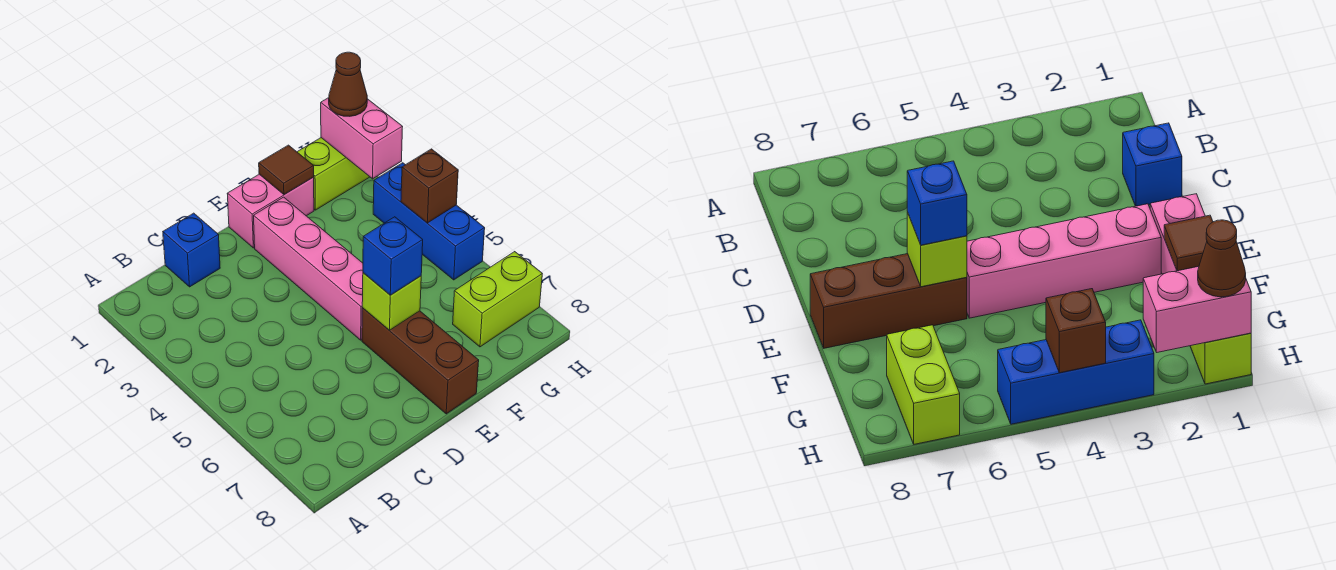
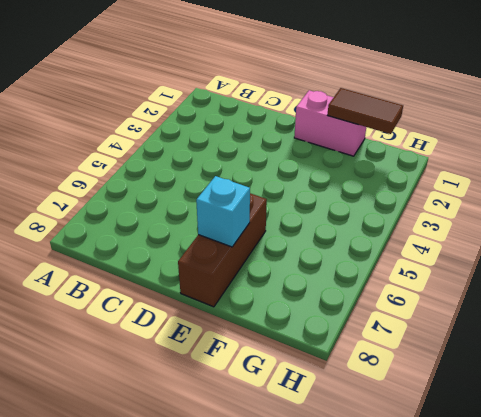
cyan 1x1 brick [196,176,250,247] -> none
brown 1x2 tile [327,88,403,134] -> brown 1x1 tile [259,145,314,195]
none -> blue 1x1 brick [163,213,220,287]
none -> pink 1x4 brick [254,197,363,340]
none -> lime 1x2 brick [298,138,370,210]

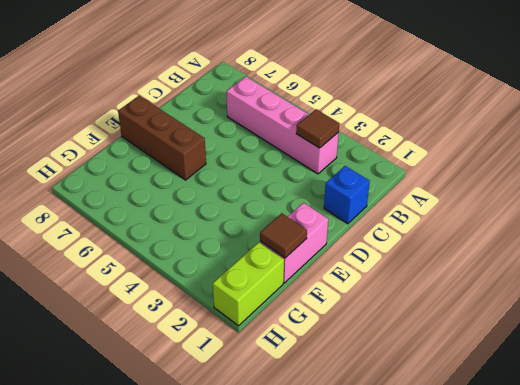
pink 1x4 brick [227,77,339,174] -> pink 1x4 brick moved to [254,197,363,340]
brown 1x1 tile [296,109,339,148] -> none
none -> lime 1x2 brick [453,252,542,347]
none -> blue 1x3 brick [373,163,485,280]
none -> lime 1x1 brick [362,273,421,330]

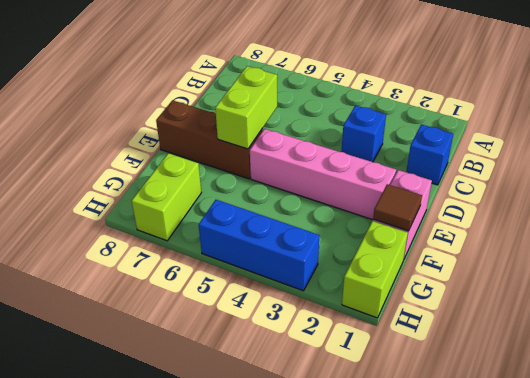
blue 1x1 brick [341,105,386,162] -> blue 1x1 brick moved to [363,217,423,295]
lime 1x2 brick [215,66,277,149] -> lime 1x1 brick [362,273,421,330]
none -> pink 1x2 brick [321,98,403,179]
none -> brown 1x1 brick [401,149,458,223]
none -> brown 1x1 cone [329,52,367,116]

